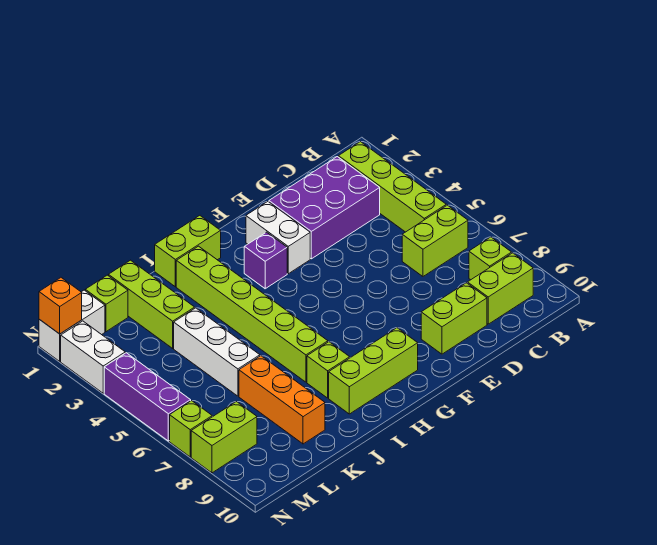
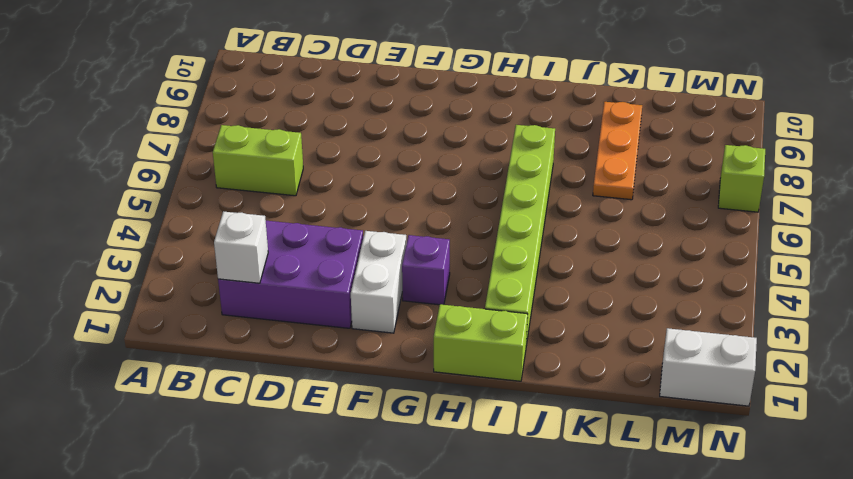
white 1x1 brick [214,211,268,283] -> none
orange 1x3 plate [593,102,642,200] -> orange 1x3 brick [239,356,325,444]
none -> lime 1x4 brick [338,142,446,232]
none -> lime 1x1 brick [469,237,512,280]
none -> lime 1x2 brick [468,253,533,324]

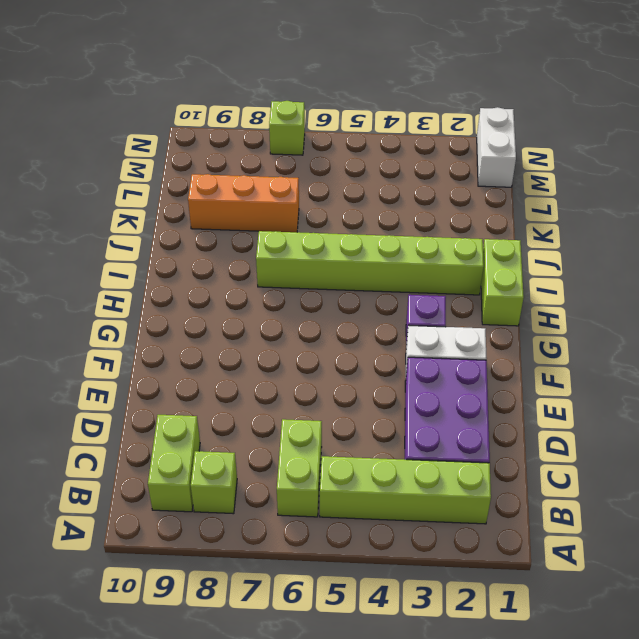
none -> lime 1x2 brick [421,283,487,354]
none -> lime 1x3 brick [329,328,418,414]
none -> lime 1x1 brick [307,342,350,398]

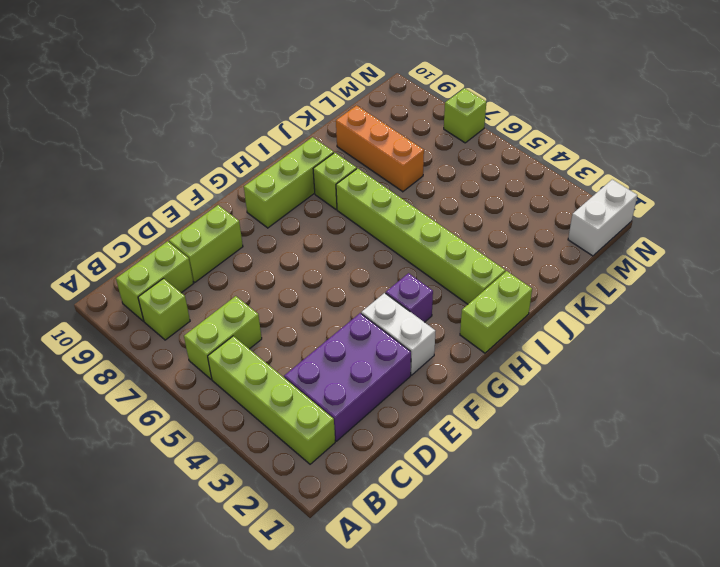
none -> lime 1x3 brick [108,260,195,348]
none -> white 1x3 brick [174,308,260,396]
none -> lime 1x1 brick [85,275,128,332]

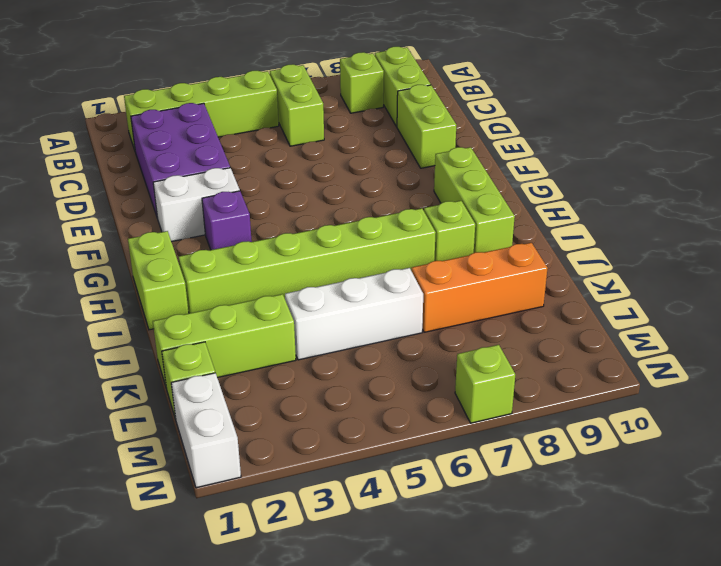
none -> lime 1x2 brick [191,402,257,473]
none -> white 1x2 brick [61,321,125,393]
none -> purple 1x3 brick [104,353,191,441]

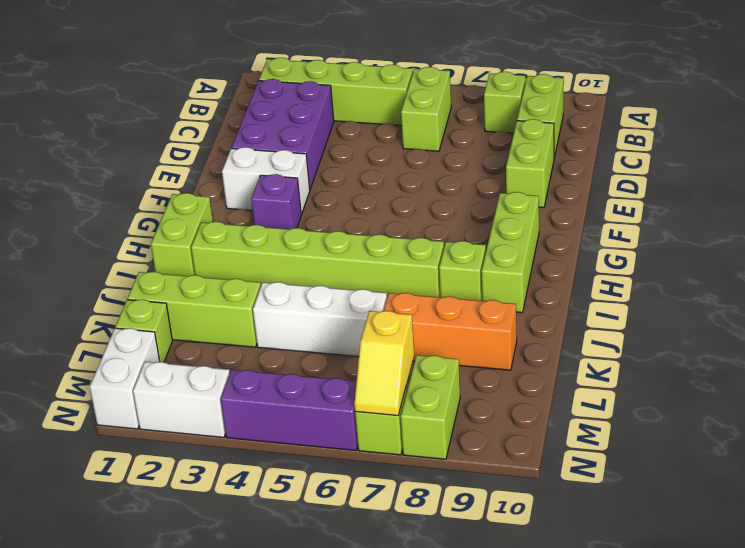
yellow 1x2 slope [354,311,414,416] -> none
none -> orange 1x1 brick [39,278,82,334]

